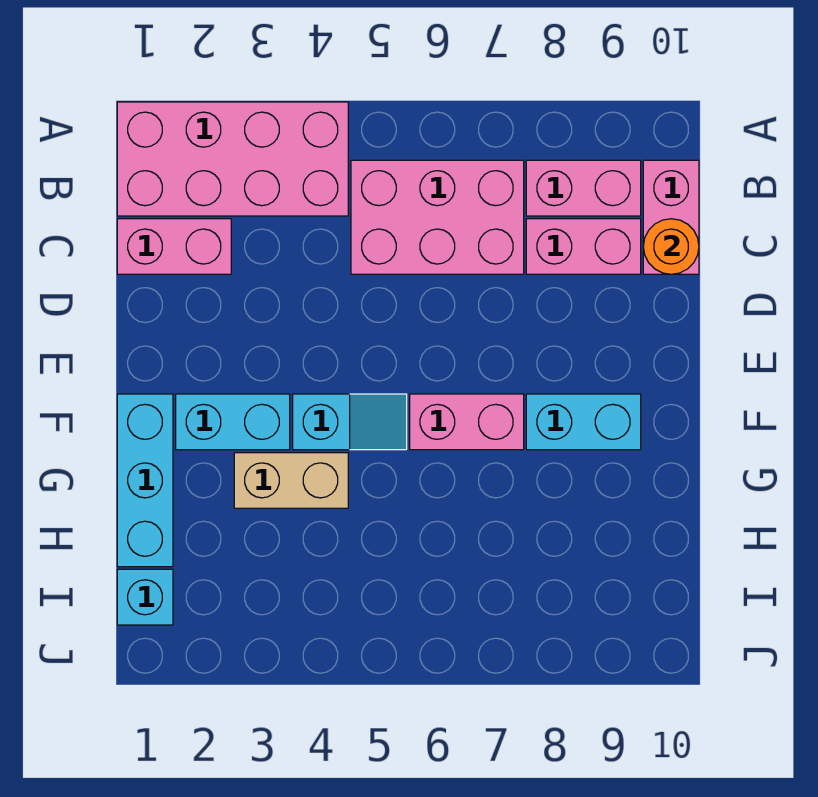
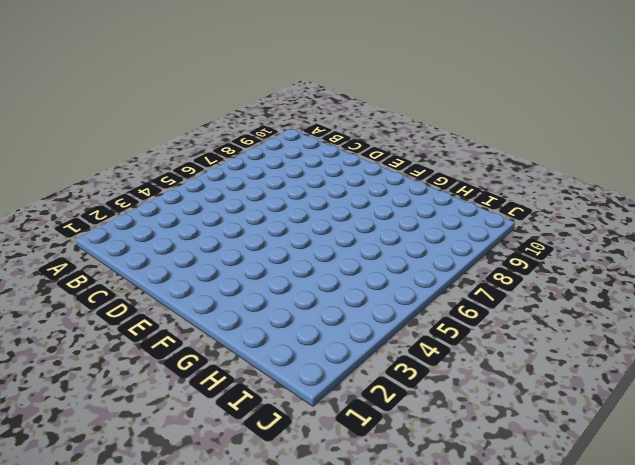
none -> pink 2x4 brick [117,102,348,216]
none -> pink 2x3 brick [351,160,524,274]
none -> pink 1x2 brick [526,160,641,216]

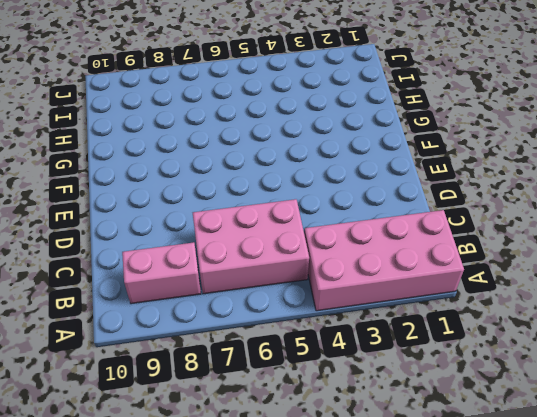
none -> pink 1x2 brick [643,160,699,274]
none -> pink 1x2 brick [117,219,231,274]
none -> pink 1x2 brick [526,219,641,274]

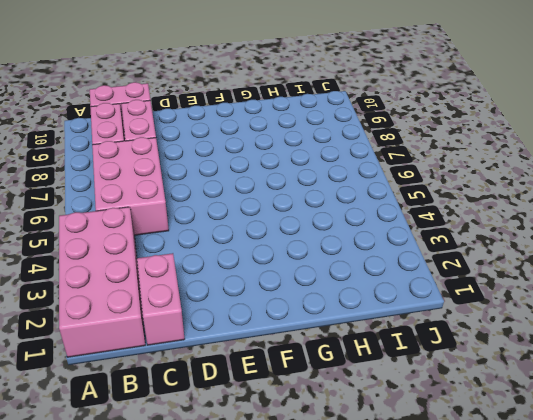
none -> cyan 1x3 brick [117,394,173,567]
none -> cyan 1x2 brick [176,394,290,450]
none -> cyan 1x2 slope [293,394,407,450]

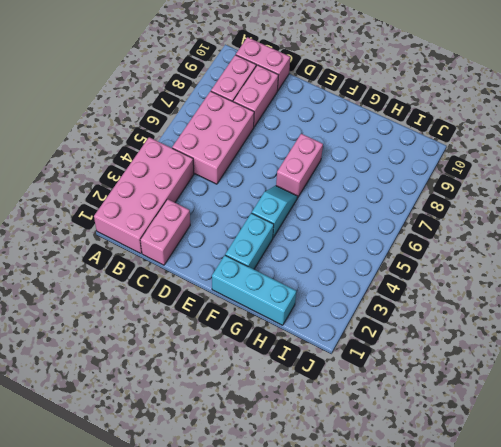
none -> cyan 1x2 brick [526,394,641,450]
none -> tan 1x2 brick [234,453,348,508]
none -> cyan 1x1 brick [117,569,173,625]

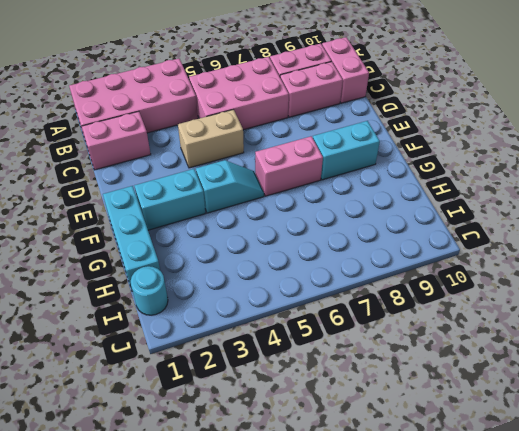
tan 1x2 brick [178,110,244,168] -> tan 1x2 brick moved to [234,453,348,508]
cyan 1x1 round brick [131,266,168,315] -> cyan 1x1 brick [117,569,173,625]
none -> orange 1x1 round brick [643,219,699,274]

